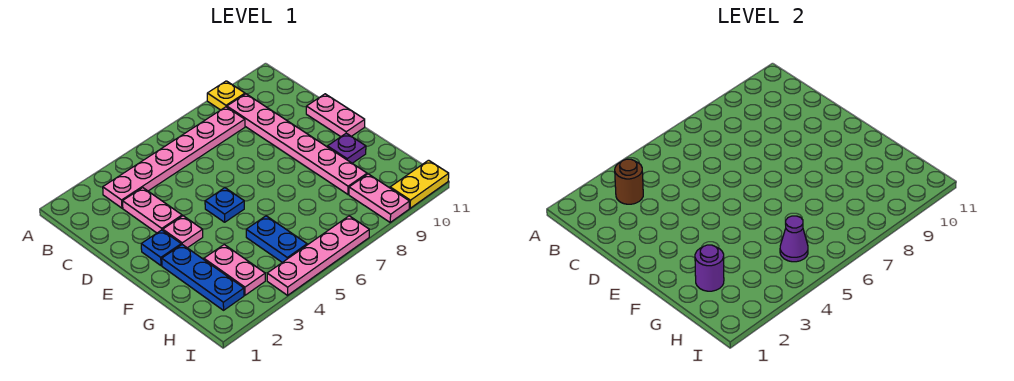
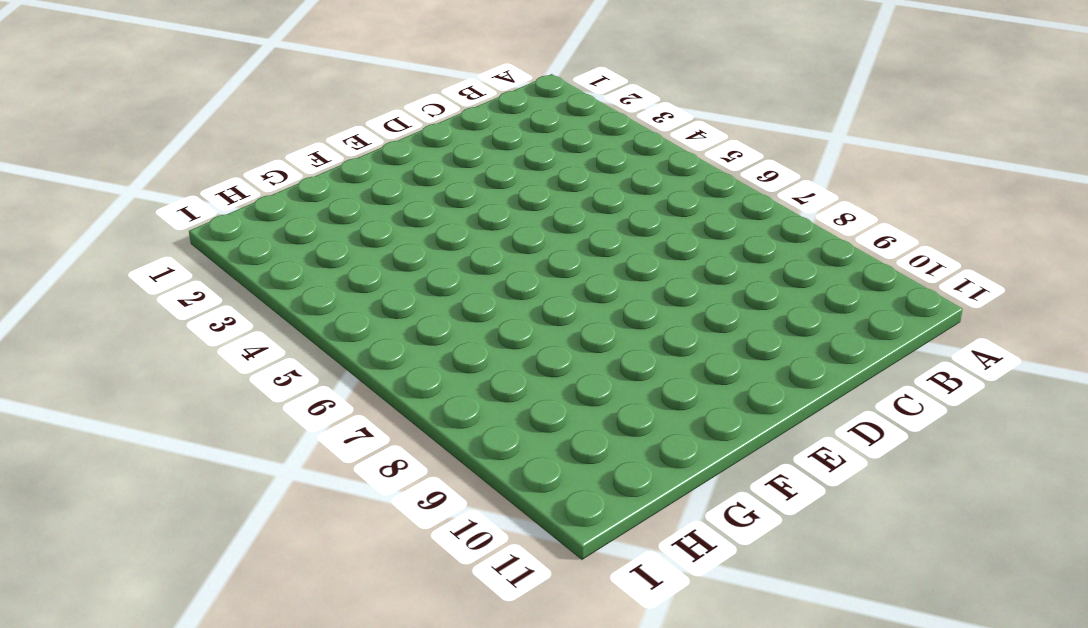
none -> yellow 1x1 plate [207,81,245,110]
none -> pink 1x6 plate [103,107,245,208]
none -> pink 1x6 plate [227,94,367,194]

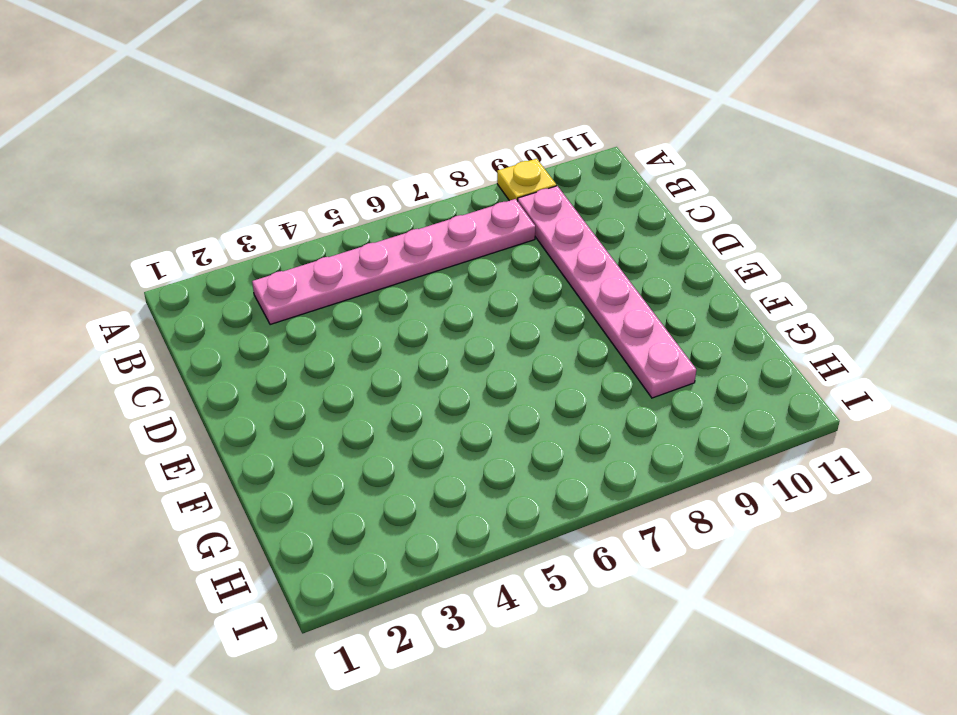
none -> pink 1x2 plate [123,188,182,233]
none -> pink 1x2 plate [306,94,365,137]
none -> blue 1x1 plate [141,230,181,266]

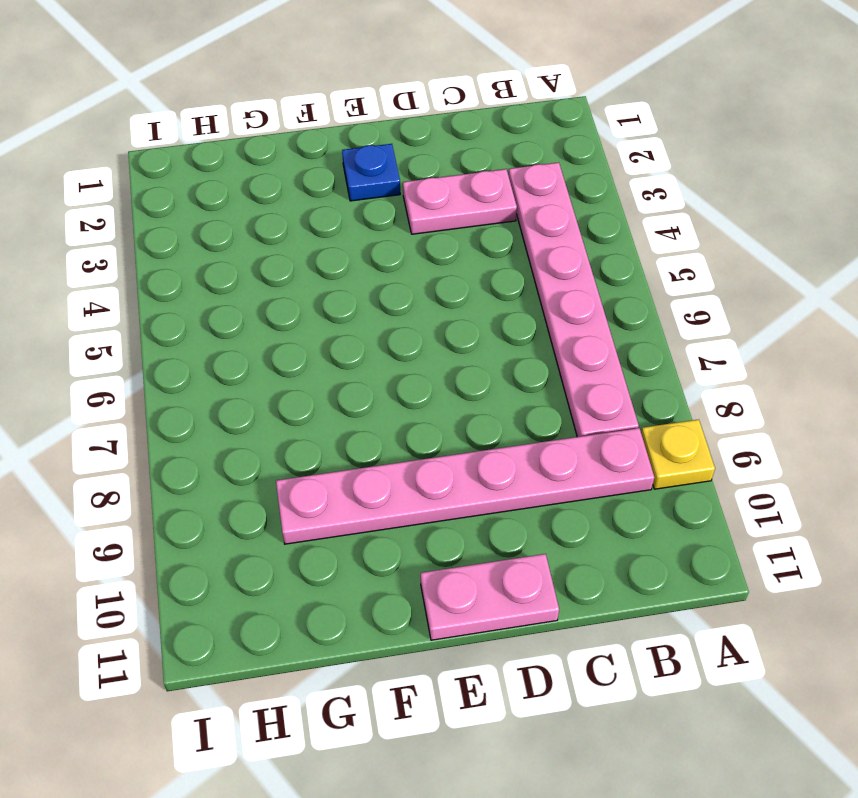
none -> pink 1x1 plate [163,216,203,248]
none -> blue 1x1 plate [205,188,244,222]
none -> blue 1x3 plate [162,245,244,310]

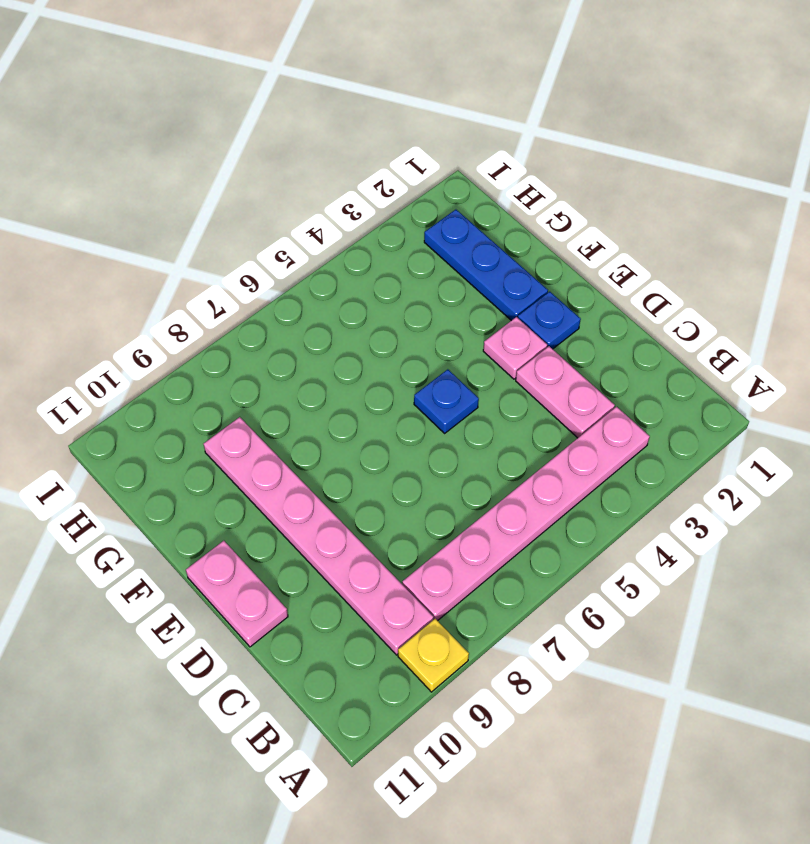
none -> purple 1x1 plate [327,133,366,163]
none -> pink 1x2 plate [204,245,265,295]
none -> blue 1x2 plate [246,216,307,262]

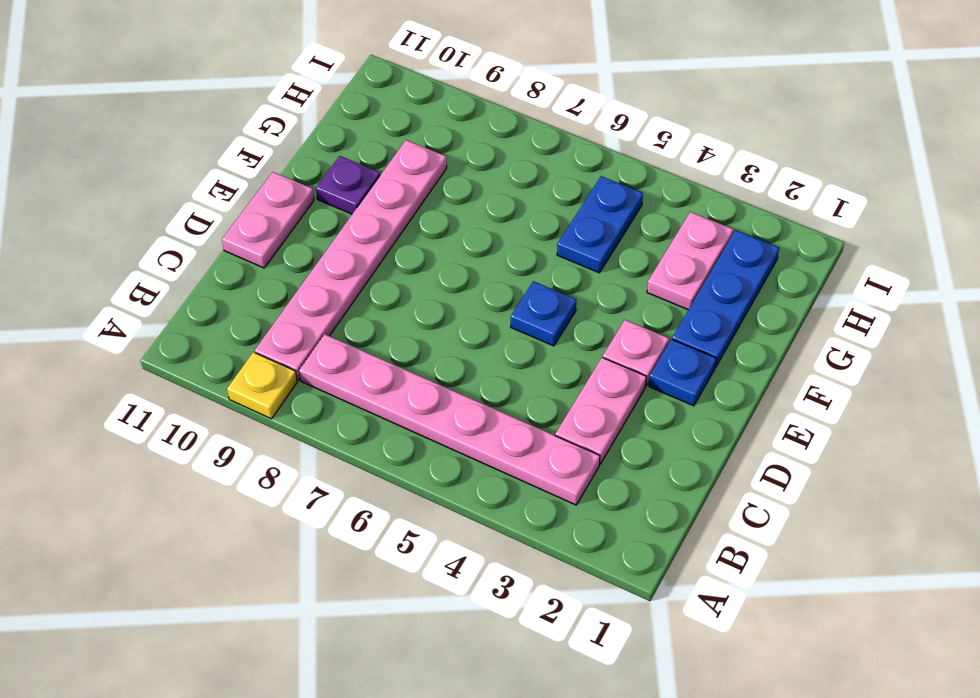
none -> pink 1x2 plate [349,174,410,222]
none -> pink 1x4 plate [267,216,369,295]
none -> yellow 1x2 plate [390,160,449,208]

